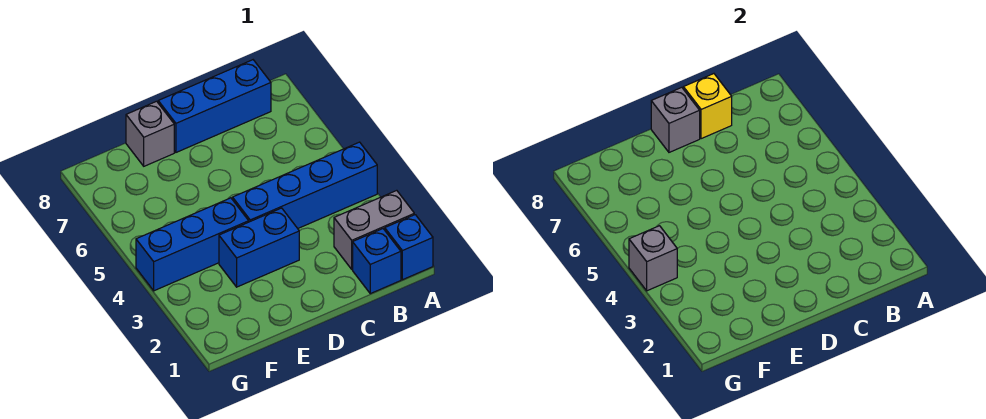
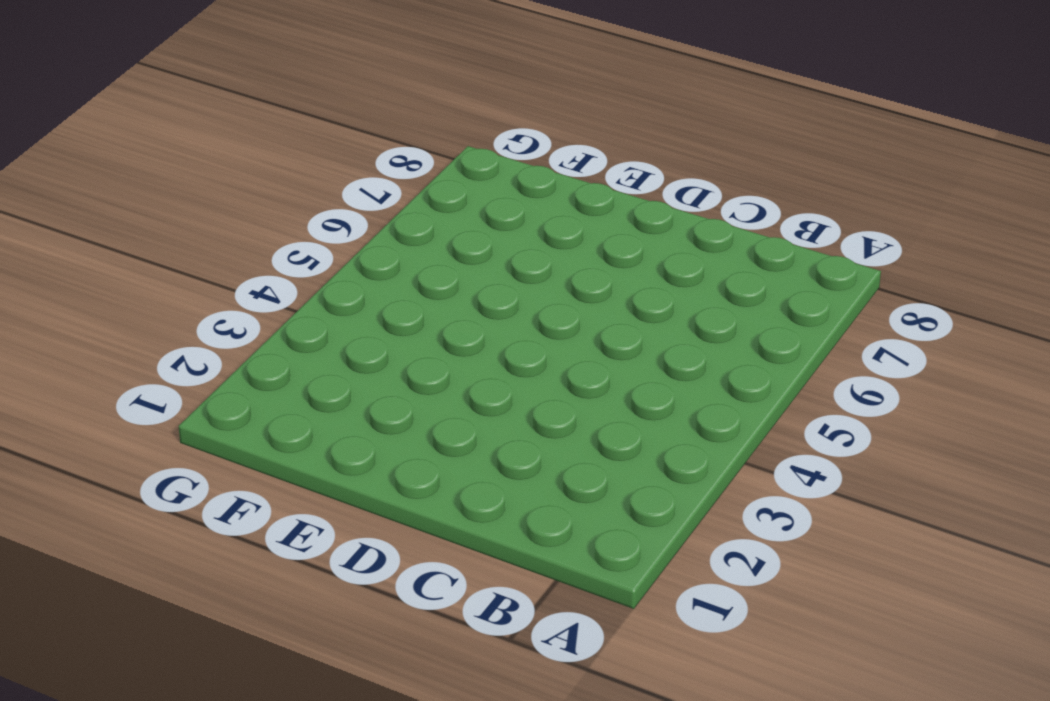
none -> blue 1x1 brick [385,215,433,280]
none -> grey 1x2 brick [334,190,414,269]

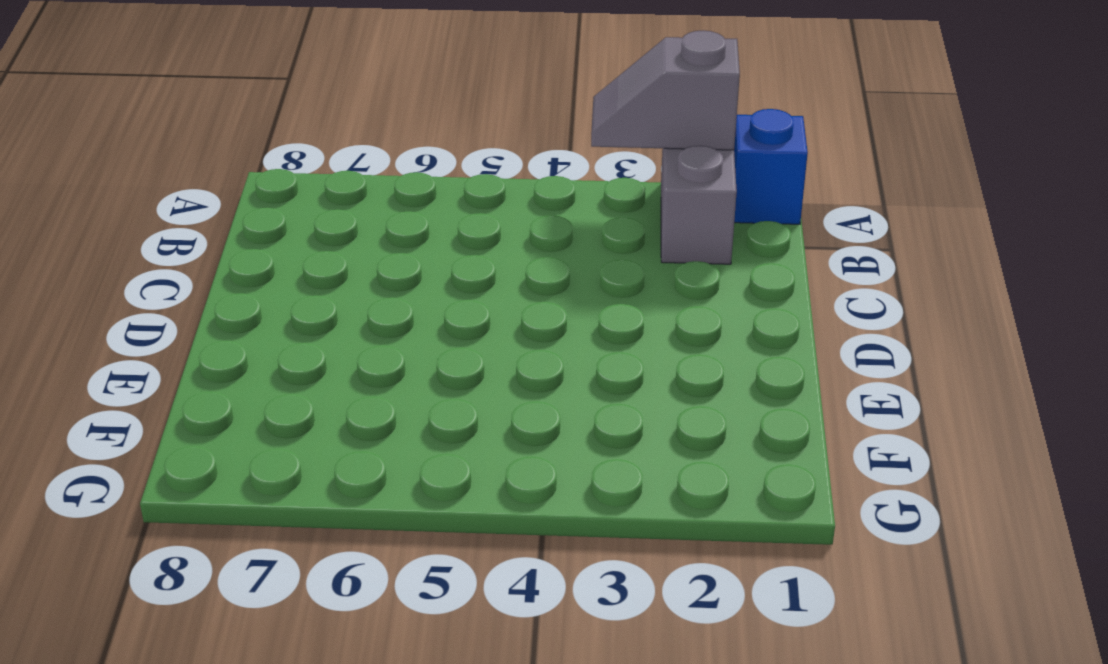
grey 1x2 slope [591,30,740,150] -> none
none -> blue 1x4 brick [233,142,377,228]
none -> blue 1x1 brick [353,229,401,294]

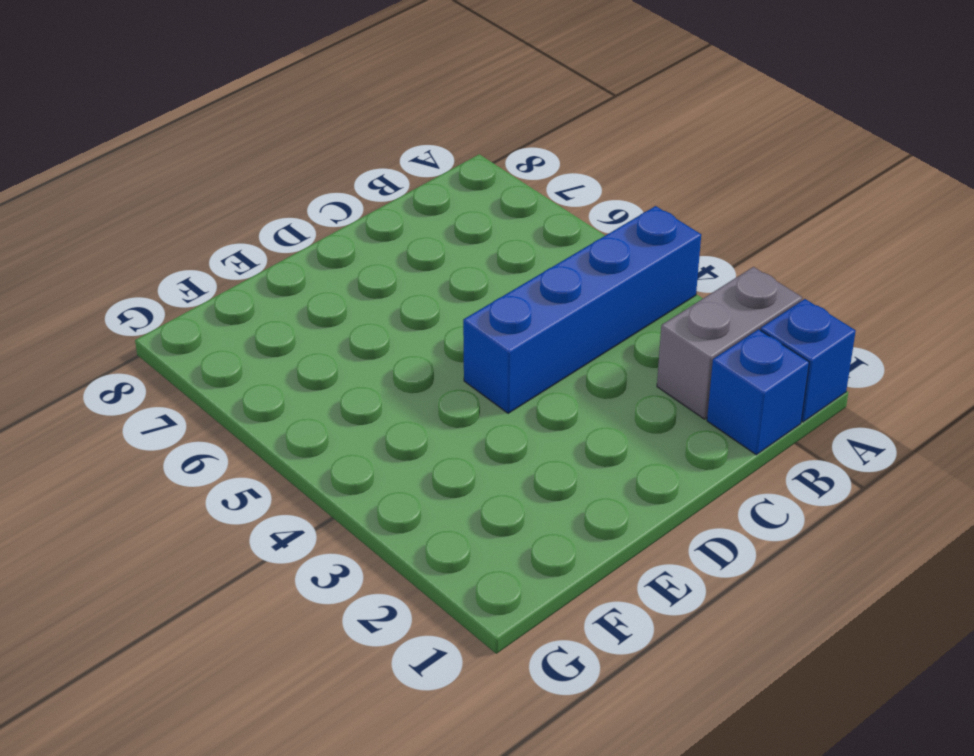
none -> blue 1x3 brick [158,60,271,152]
none -> blue 1x2 brick [219,208,299,287]

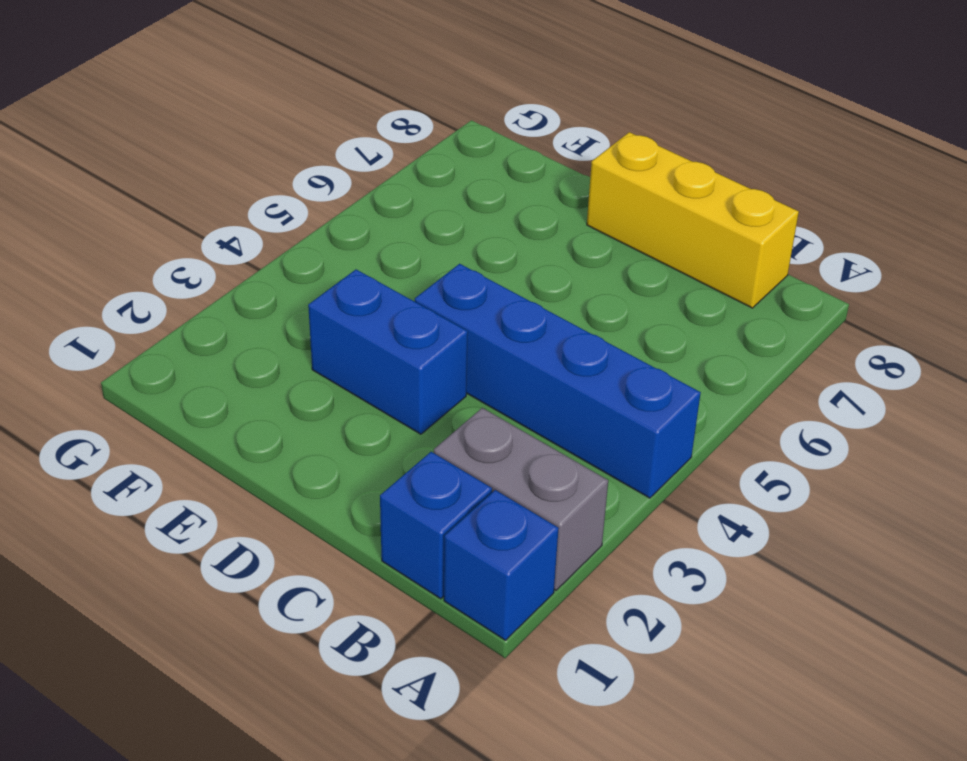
yellow 1x3 brick [587,132,799,308] -> blue 1x3 brick [158,60,271,152]
none -> blue 1x3 brick [136,198,249,291]
none -> grey 1x1 brick [126,101,174,166]

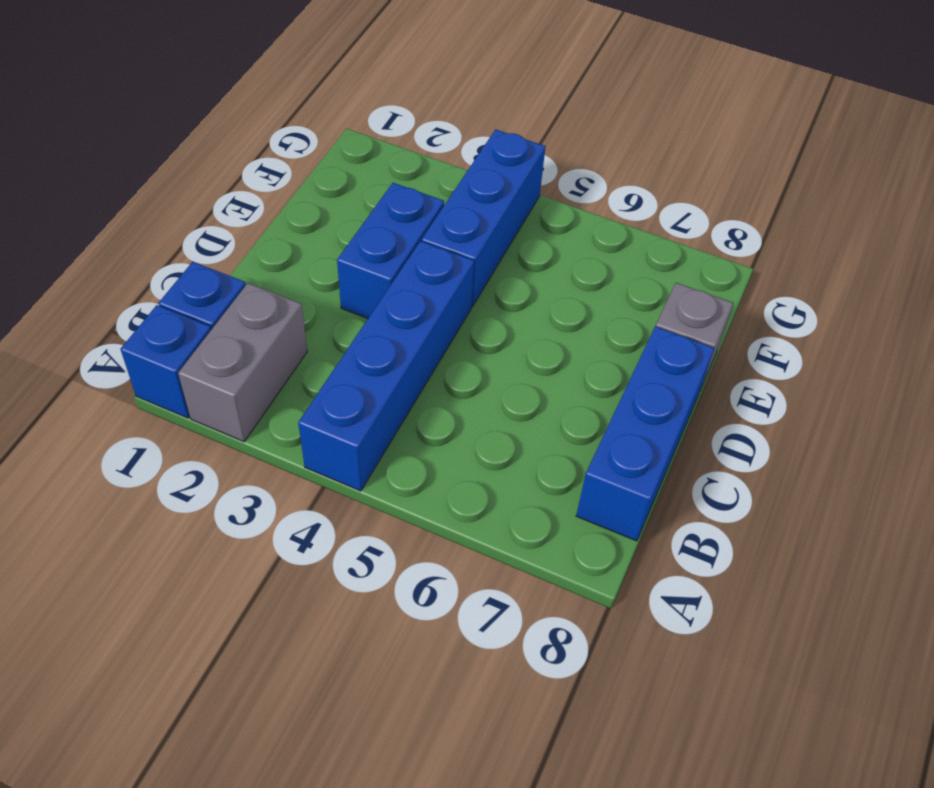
none -> yellow 1x1 brick [683,74,732,139]
none -> grey 1x1 brick [651,87,700,152]

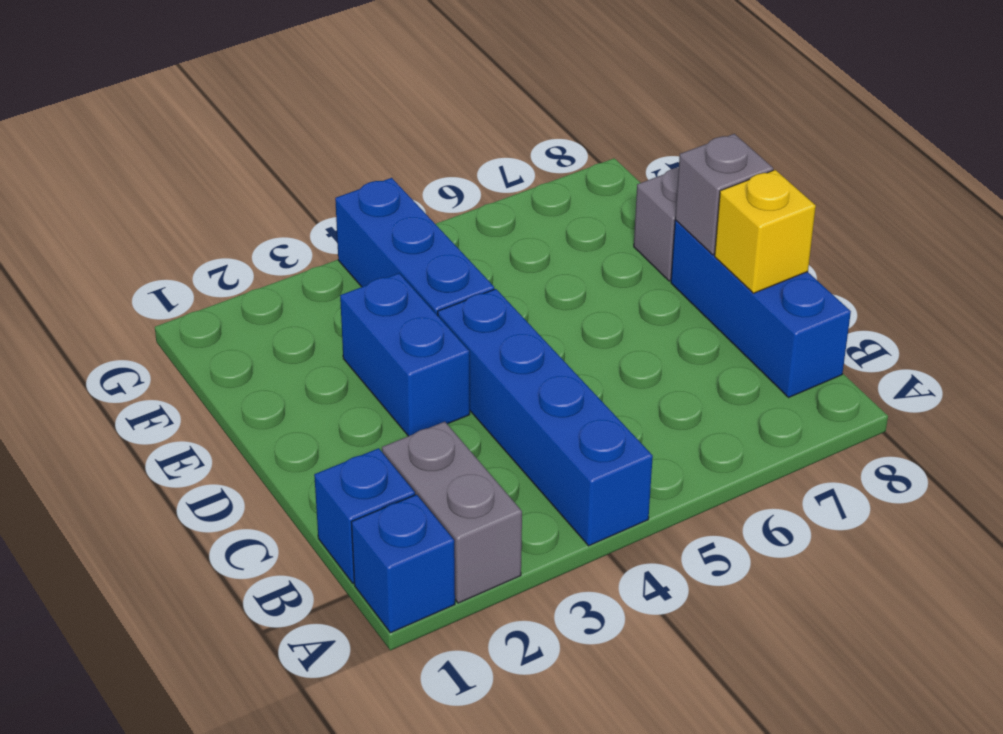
none -> grey 1x1 brick [629,226,677,291]

